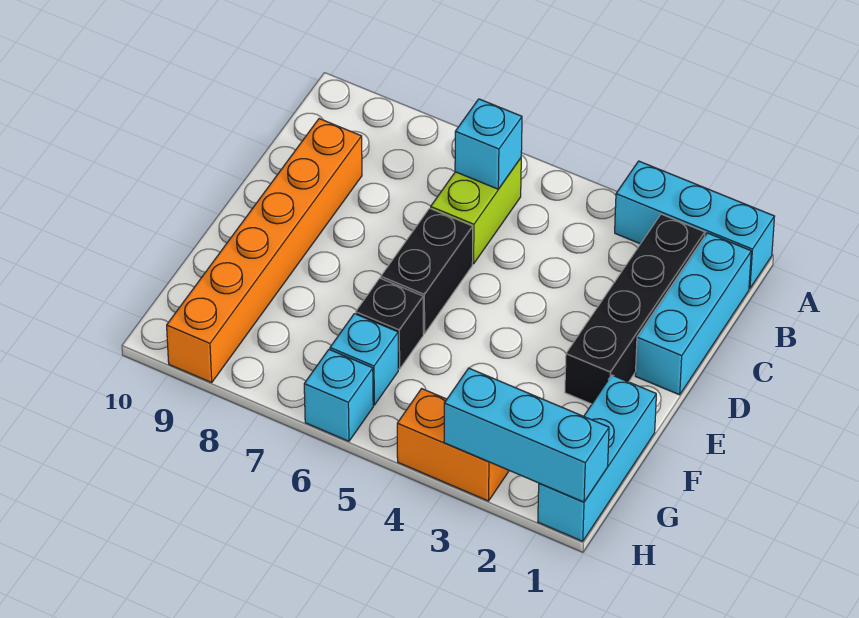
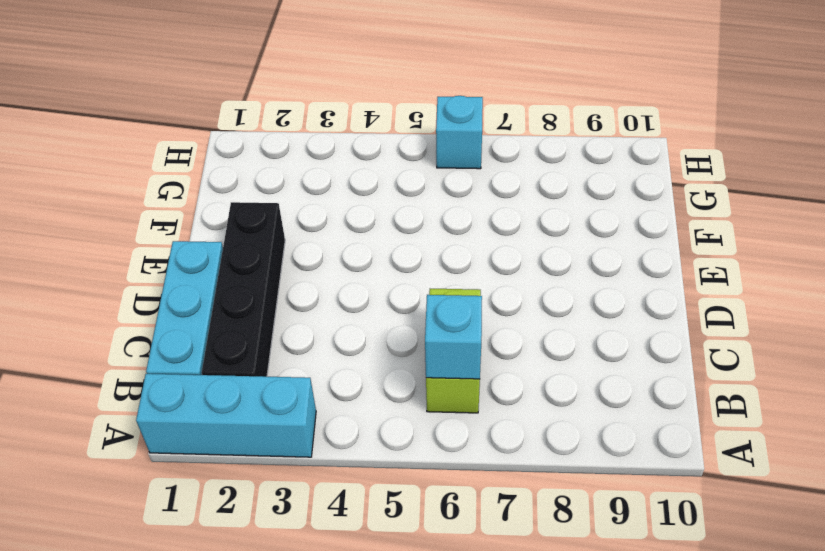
none -> orange 1x6 brick [167,119,362,383]
none -> black 1x2 brick [381,208,473,334]
none -> cyan 1x3 brick [538,375,656,541]

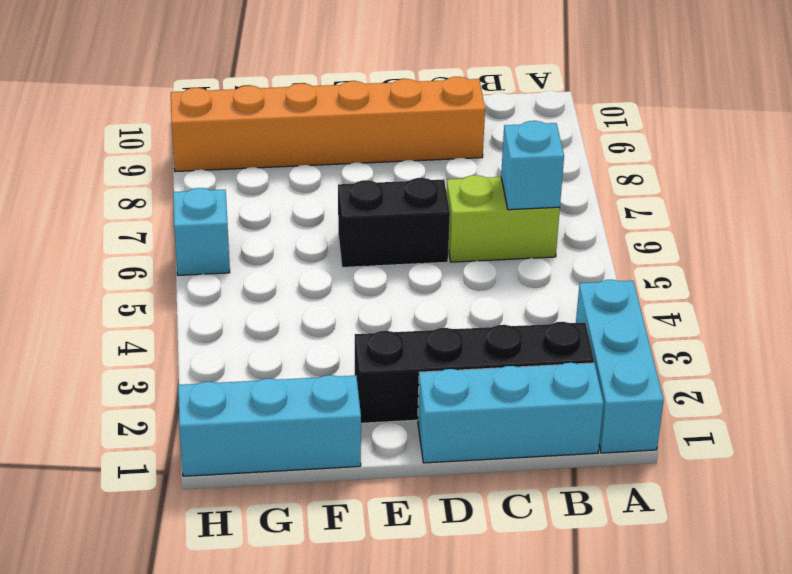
none -> black 1x1 brick [356,278,423,369]
none -> cyan 1x1 brick [330,314,398,405]
none -> orange 1x2 brick [397,389,509,501]

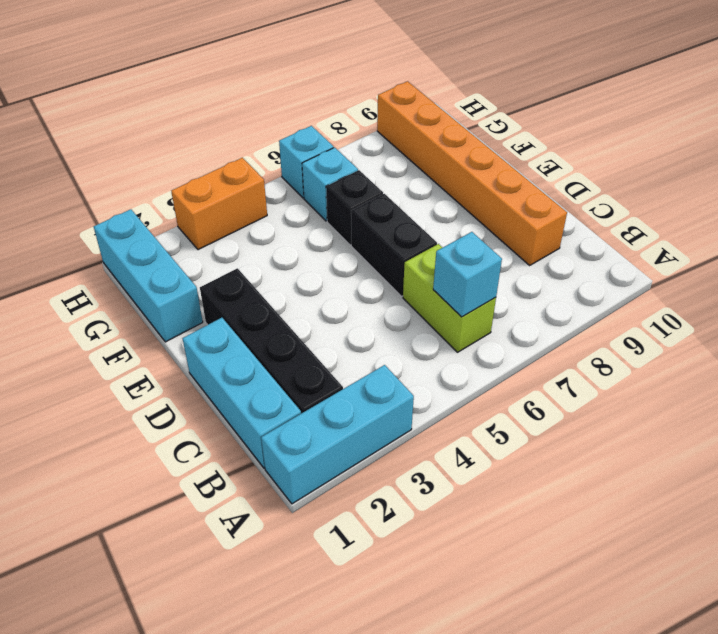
none -> cyan 1x3 brick [444,368,609,502]

